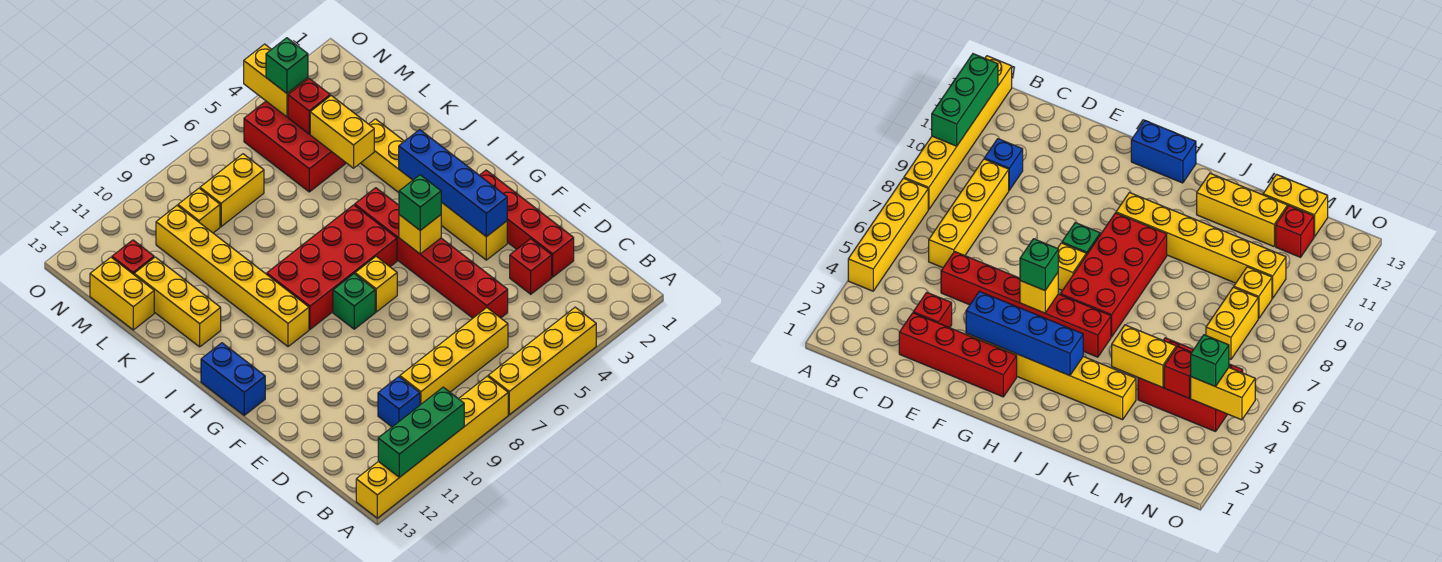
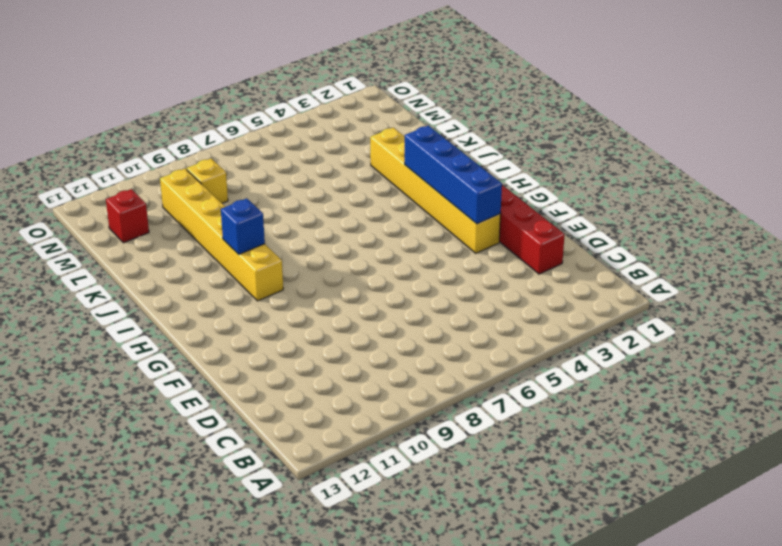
blue 1x1 brick [221,198,265,254] -> blue 1x1 brick moved to [378,377,420,427]
none -> yellow 1x4 brick [488,307,596,415]
none -> yellow 1x6 brick [356,376,508,518]
none -> yellow 1x4 brick [400,308,508,405]

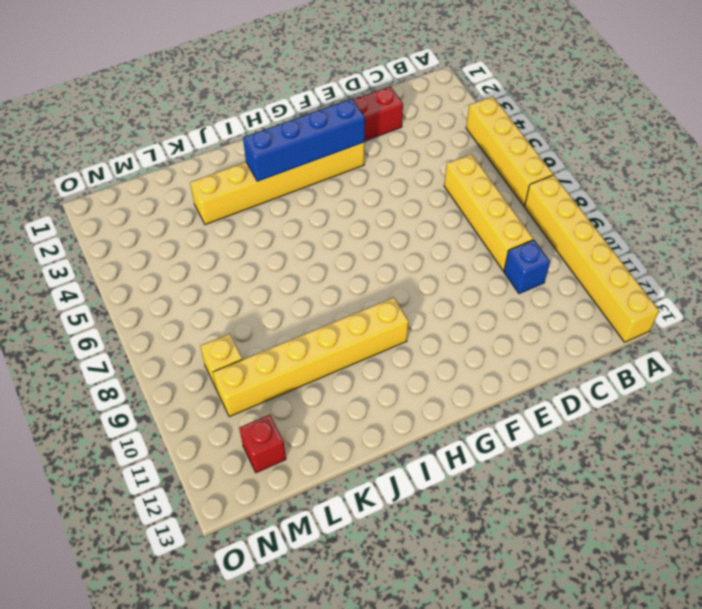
none -> red 1x1 brick [510,239,552,294]
none -> red 1x6 brick [355,188,508,318]
none -> yellow 1x1 brick [355,257,397,312]

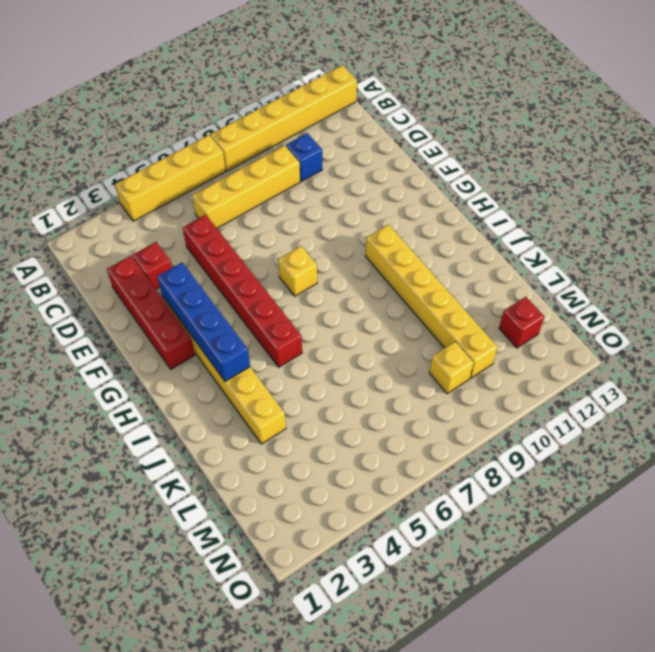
none -> green 1x1 brick [333,274,375,329]
none -> blue 1x2 brick [201,343,265,415]
none -> red 2x4 brick [267,205,397,329]

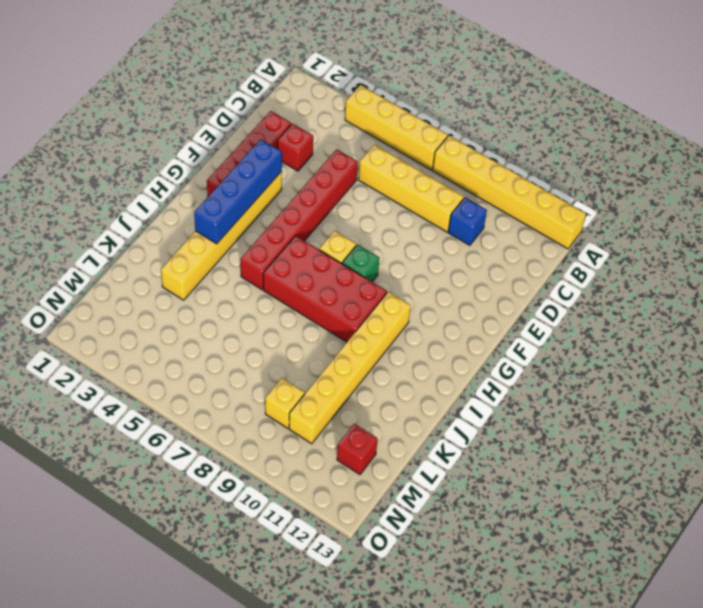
none -> blue 1x2 brick [201,343,265,415]
none -> yellow 1x3 brick [134,257,221,347]
none -> red 2x3 brick [244,101,346,192]

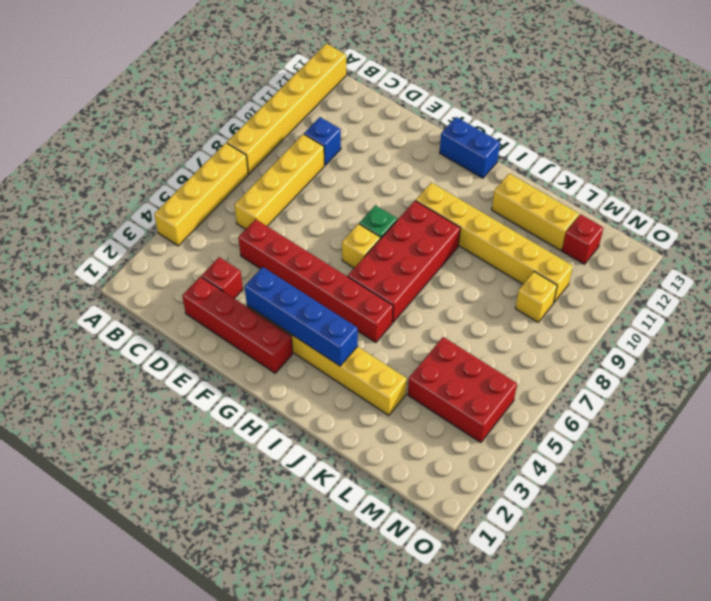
none -> yellow 1x2 brick [90,257,154,330]
none -> yellow 1x2 brick [200,154,264,227]
none -> green 1x3 brick [378,387,464,477]

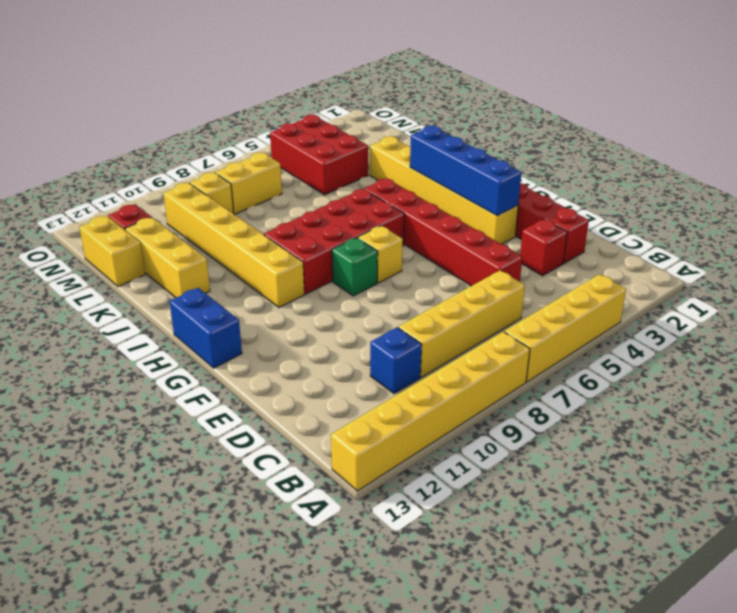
none -> green 1x3 brick [378,387,464,477]
none -> yellow 1x1 brick [399,215,441,254]
none -> yellow 1x2 brick [310,96,374,168]

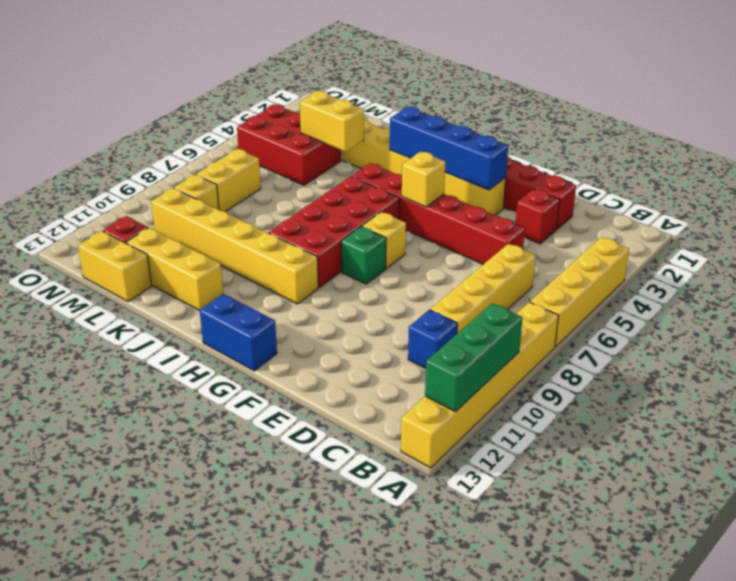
none -> red 1x1 brick [288,79,330,134]
none -> yellow 1x2 brick [244,44,308,117]
none -> green 1x1 brick [399,175,441,230]

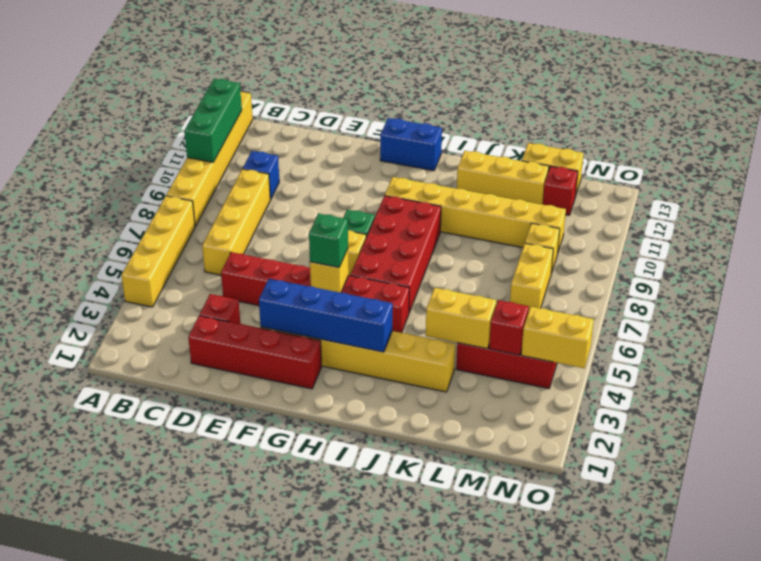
none -> green 1x1 brick [266,38,308,93]

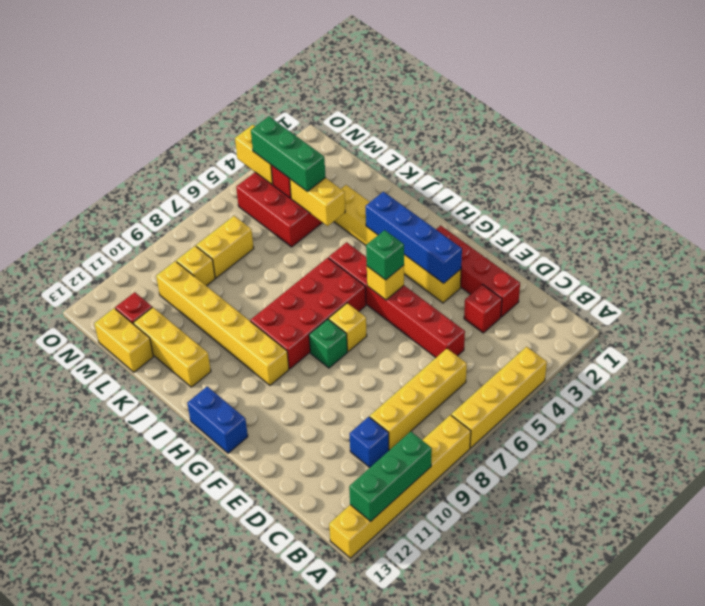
green 1x3 brick [251,117,326,191] -> green 1x1 brick [266,38,308,93]

